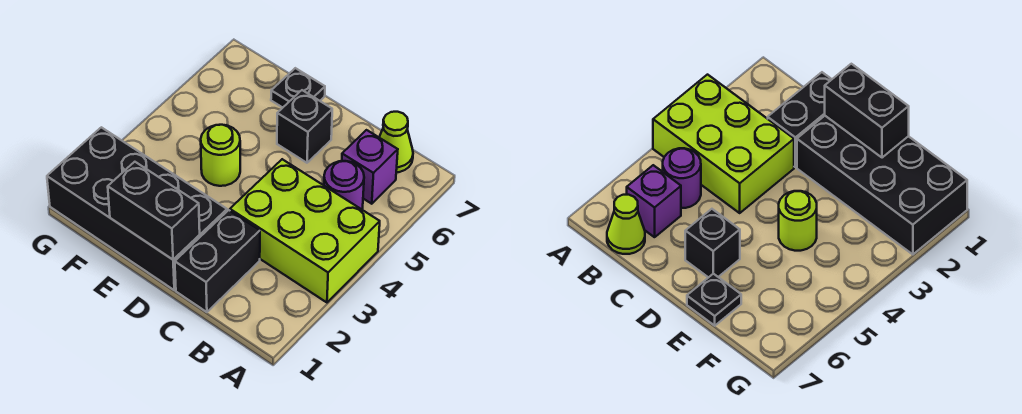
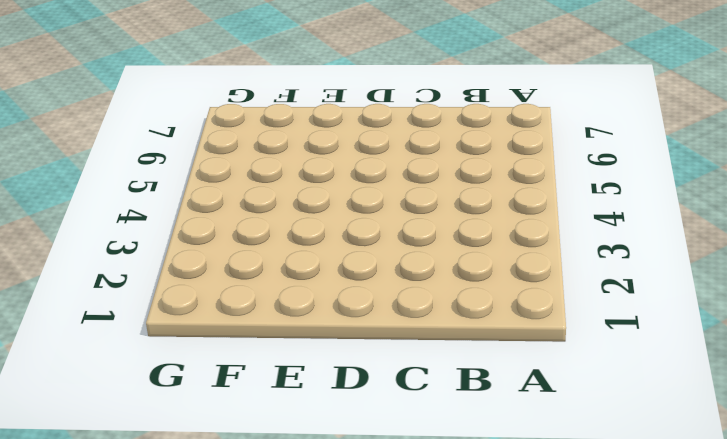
none -> lime 2x3 brick [230,159,380,302]
none -> purple 1x1 round brick [324,161,364,209]

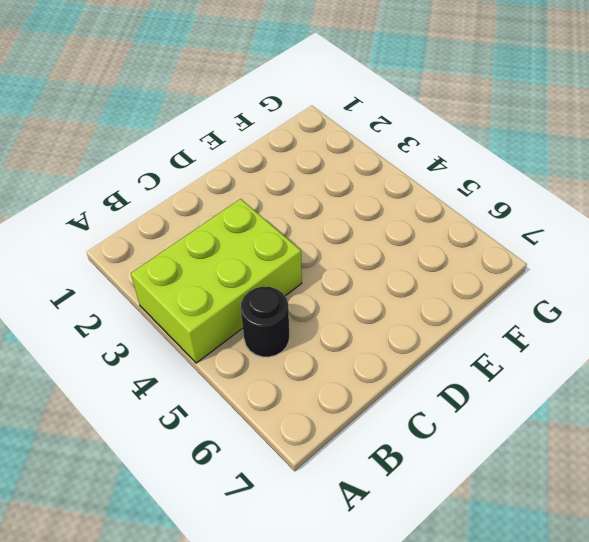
black 1x1 round brick [241,287,289,357] -> purple 1x1 round brick [324,161,364,209]
none -> purple 1x1 brick [342,130,398,204]
none -> lime 1x1 cone [379,112,413,172]

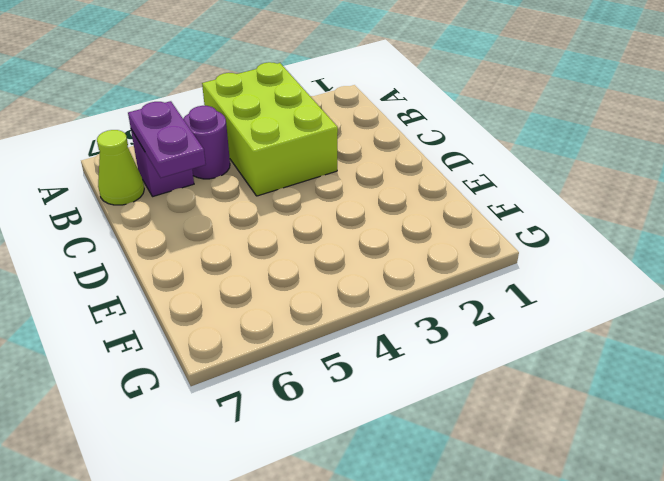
purple 1x2 plate [128,101,206,178] -> none
none -> black 1x2 brick [175,210,260,312]
none -> black 2x4 brick [47,127,227,290]

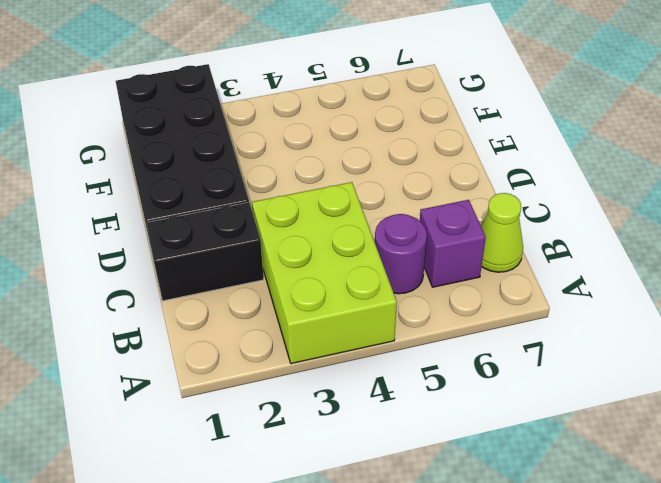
none -> black 1x1 brick [277,90,332,163]
none -> lime 1x1 round brick [201,125,240,186]

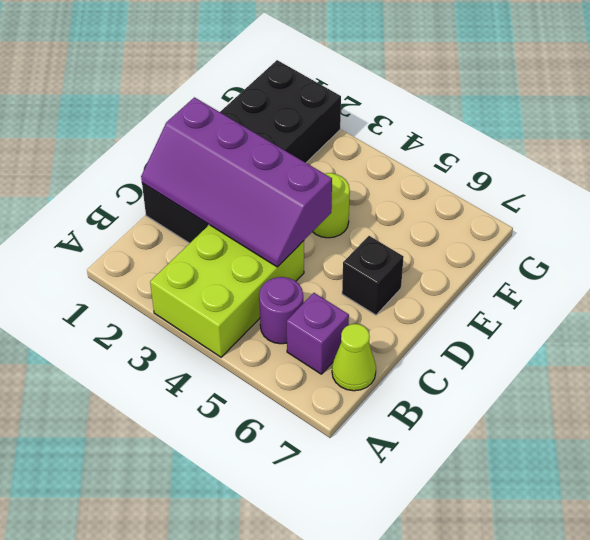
purple 2x4 slope [141,97,332,267] -> black 1x2 brick [108,162,200,260]
none -> black 1x1 plate [271,68,325,108]

